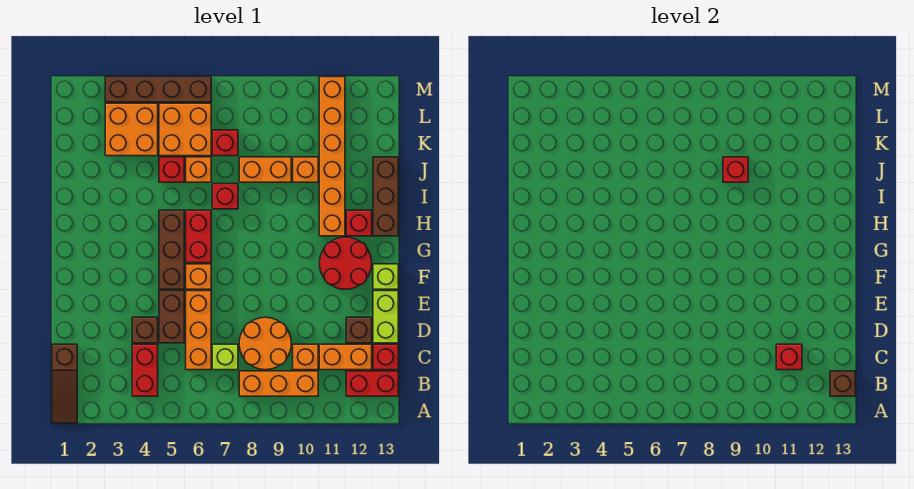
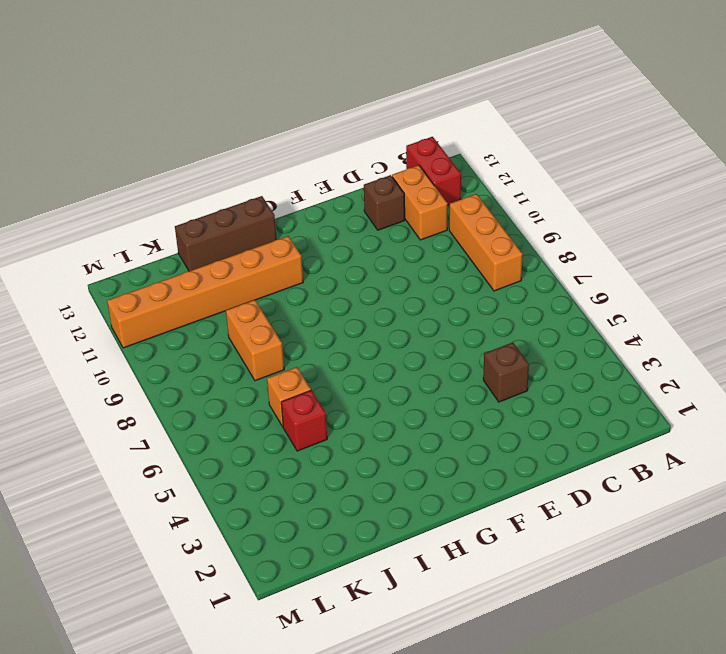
none -> brown 1x3 slope [52,344,77,423]
none -> red 1x2 brick [132,344,158,396]
none -> orange 1x3 brick [186,291,211,370]
none -> lime 1x1 brick [212,344,238,370]

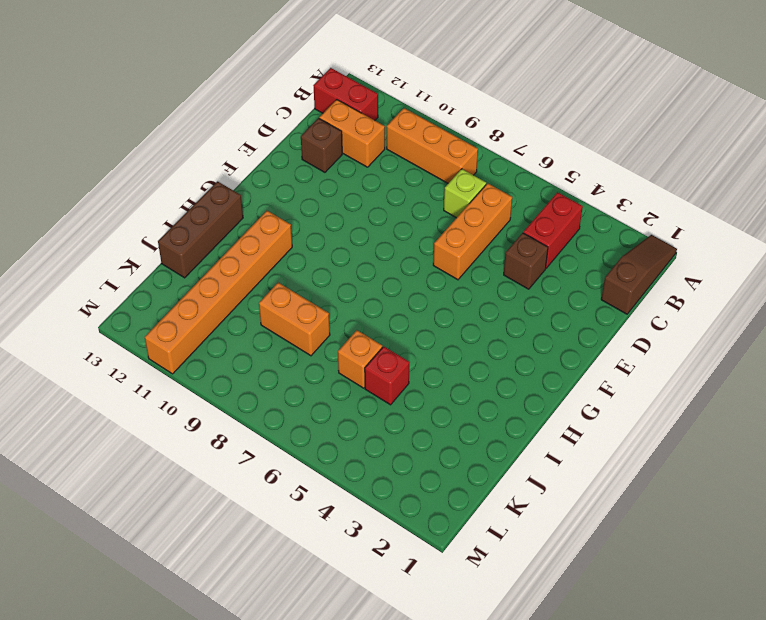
none -> orange 2x2 round brick [239,317,291,370]
none -> orange 1x1 brick [293,344,318,370]
none -> red 1x1 brick [373,344,398,370]
none -> brown 1x2 brick [159,291,184,343]

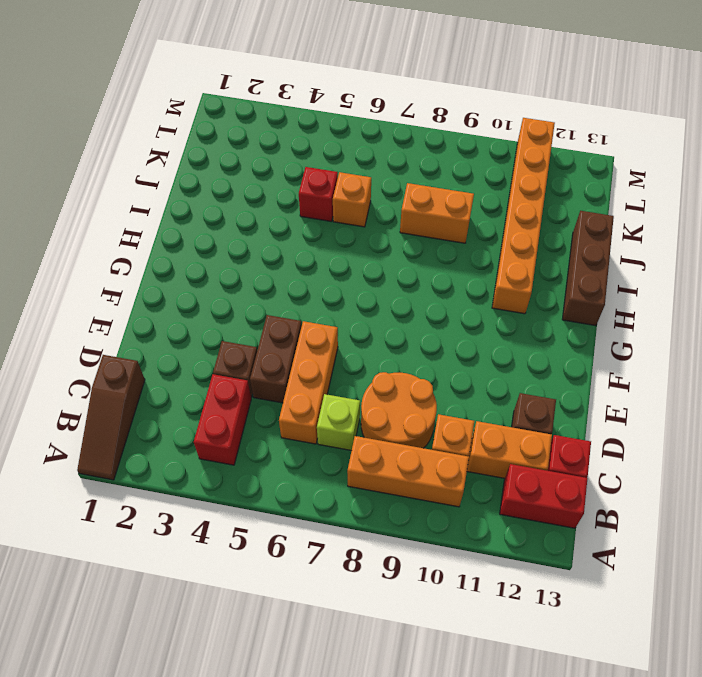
none -> lime 1x2 brick [373,291,398,343]
none -> brown 1x3 brick [159,210,184,289]
none -> orange 1x1 brick [186,264,211,289]
none -> red 2x2 round brick [320,237,372,289]

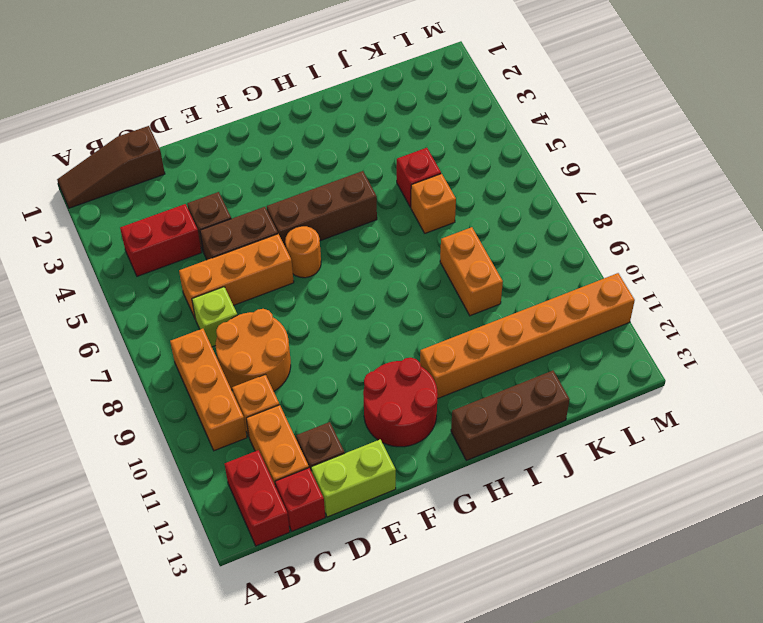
orange 1x1 round brick [285,226,321,278] -> orange 1x1 brick [186,264,211,289]
none -> lime 1x1 brick [373,264,398,289]
none -> red 1x2 brick [186,210,211,263]
none -> red 1x1 brick [346,210,372,236]
none -> red 1x1 brick [212,184,238,209]

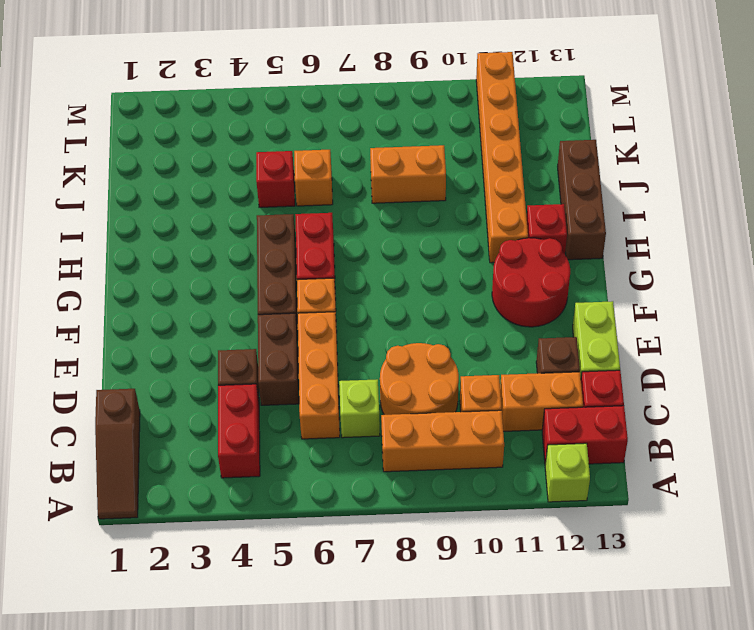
lime 1x1 brick [545,443,590,502] -> lime 1x1 brick moved to [373,264,398,289]
none -> red 1x1 brick [212,184,238,209]
none -> orange 1x1 brick [293,157,318,182]
none -> orange 2x2 brick [105,103,158,156]
none -> orange 2x2 brick [159,103,211,156]

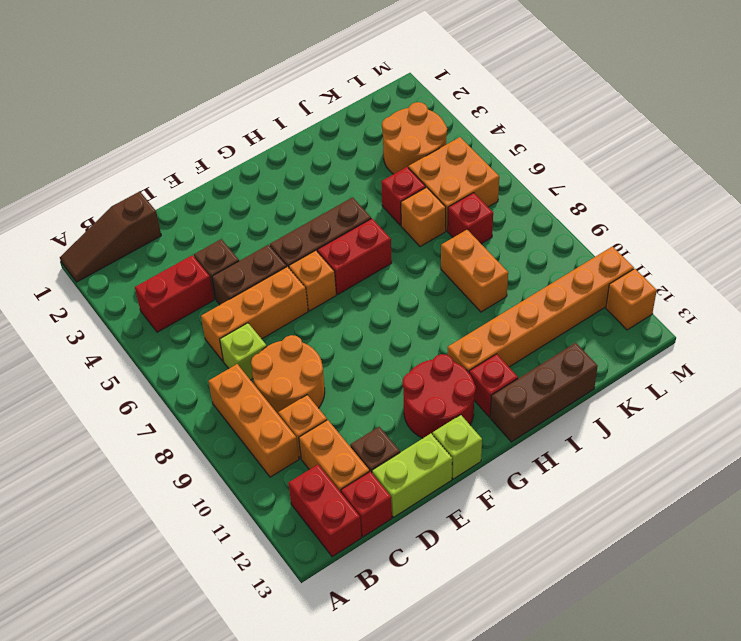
orange 2x2 round brick [382,102,447,174] -> orange 2x2 brick [105,103,158,156]
orange 1x1 brick [606,269,657,330] -> orange 1x1 brick moved to [293,157,318,182]
none -> red 1x1 brick [212,184,238,209]
none -> brown 1x4 brick [105,77,211,102]
none -> brown 1x1 brick [830,371,855,396]
none -> red 1x1 brick [776,344,802,370]

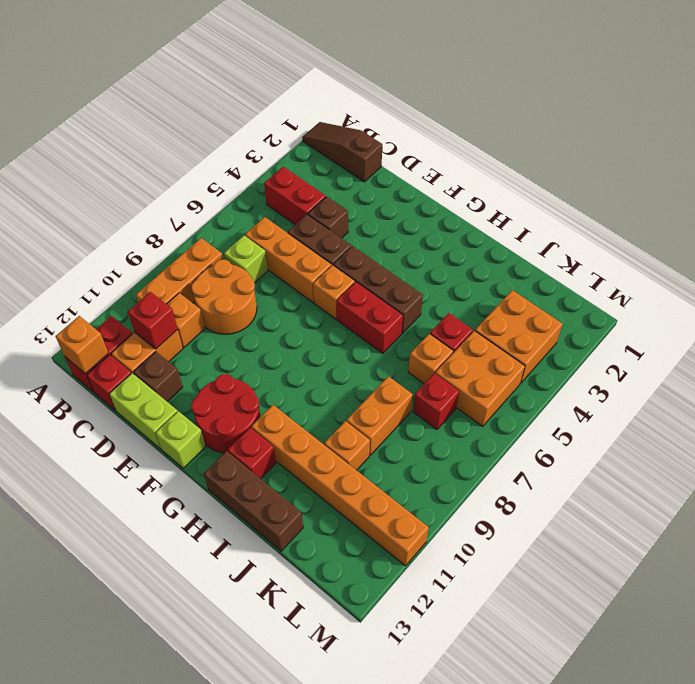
orange 1x1 brick [56,316,108,374] -> brown 1x1 brick [830,371,855,396]
none -> red 1x1 brick [212,184,238,209]
none -> brown 1x4 brick [105,77,211,102]
none -> red 1x1 brick [723,157,748,182]

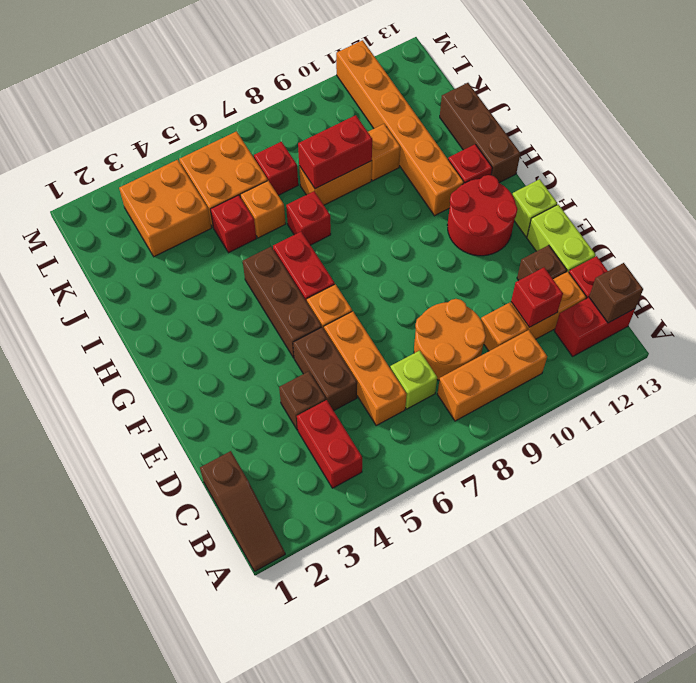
red 1x2 brick [298,115,372,189] -> red 1x1 brick [723,157,748,182]
none -> brown 1x4 brick [105,77,211,102]

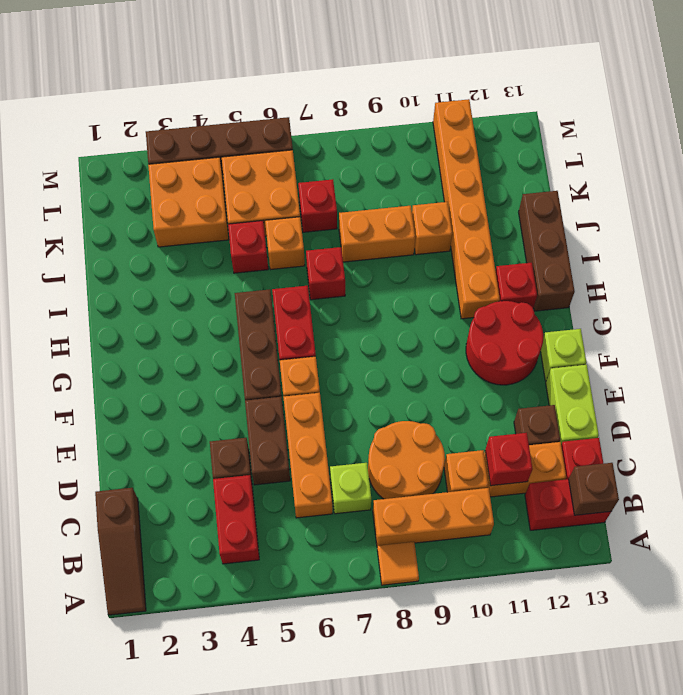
orange 1x1 tile [377,542,419,585] -> none
none -> red 1x1 brick [723,157,748,182]

